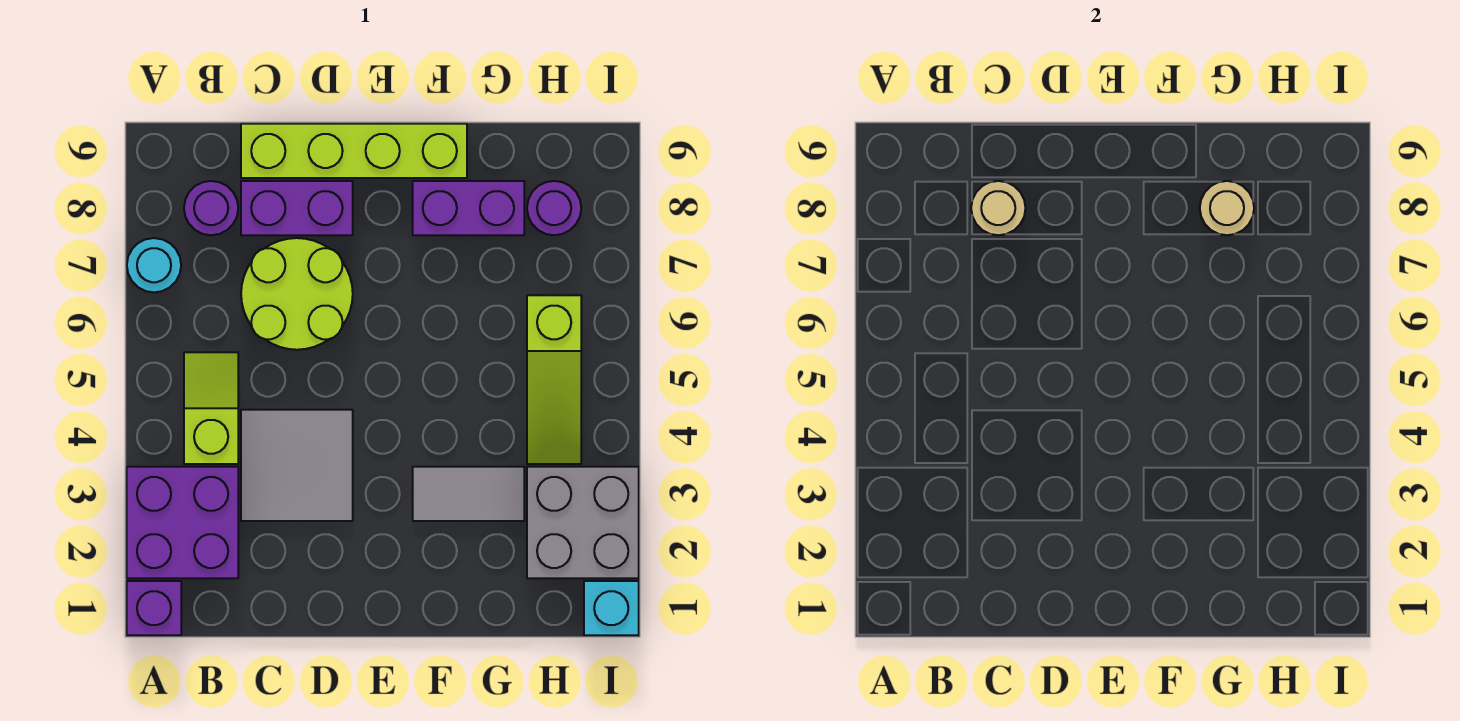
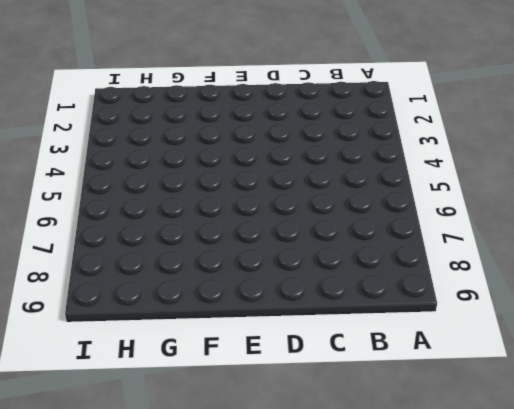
none -> purple 1x1 brick [127,581,181,635]
none -> purple 2x2 brick [127,467,238,578]
none -> cyan 1x1 round brick [127,238,181,292]

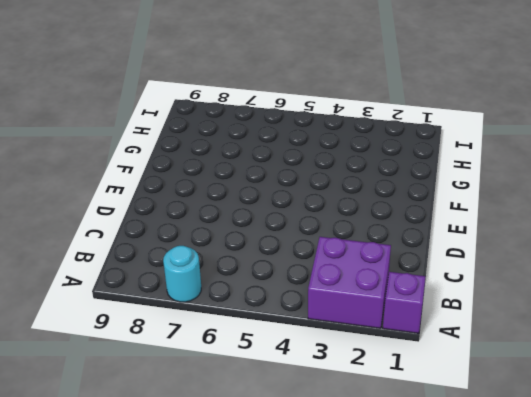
none -> lime 1x2 slope [184,352,238,464]
none -> purple 1x1 round brick [184,181,238,235]
none -> grey 2x2 tile [241,410,353,521]

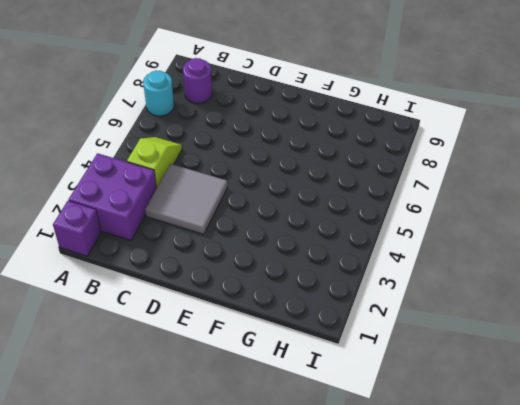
none -> lime 2x2 round brick [241,238,353,350]
none -> purple 1x2 brick [241,181,353,235]
none -> lime 1x4 brick [241,124,467,178]

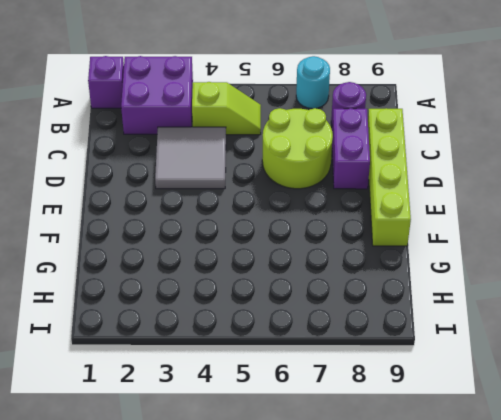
none -> grey 1x2 tile [413,467,524,521]
none -> purple 1x2 brick [413,181,524,235]
none -> grey 2x2 brick [527,467,639,578]

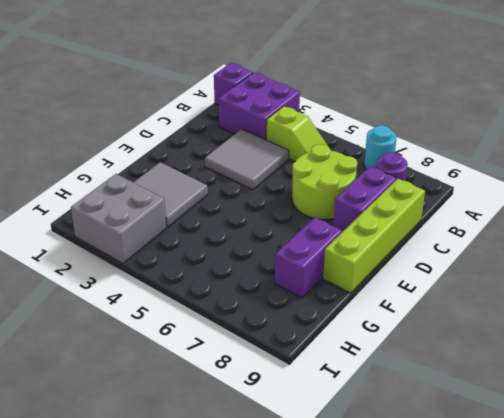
grey 2x2 tile [133,162,208,227] -> grey 1x2 tile [413,467,524,521]
none -> lime 1x3 slope [527,295,581,464]
none -> purple 1x1 round brick [527,181,581,235]
none -> cyan 1x1 brick [584,581,639,635]

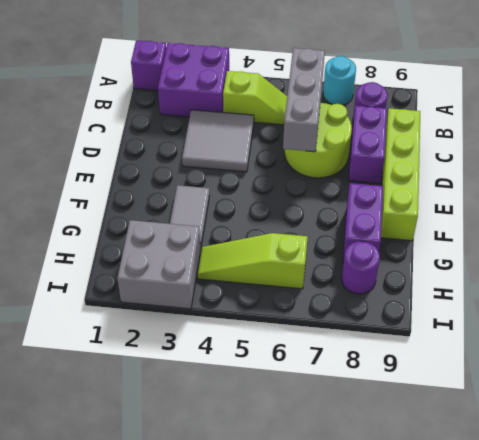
grey 1x3 brick [283,48,325,152] -> none
none -> cyan 1x1 brick [584,581,639,635]
none -> tan 1x1 round brick [971,181,1025,235]
none -> tan 1x1 round brick [1200,181,1254,235]

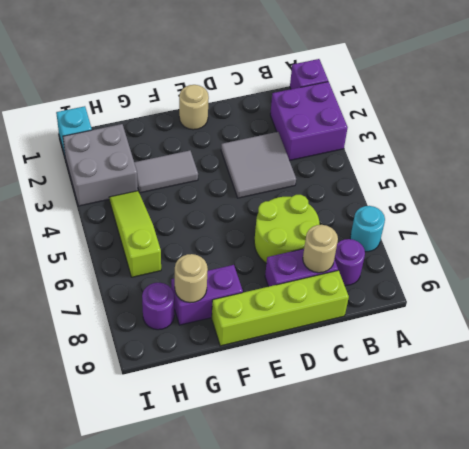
tan 1x1 round brick [179,85,209,130] -> none
none -> lime 1x2 slope [184,352,238,464]

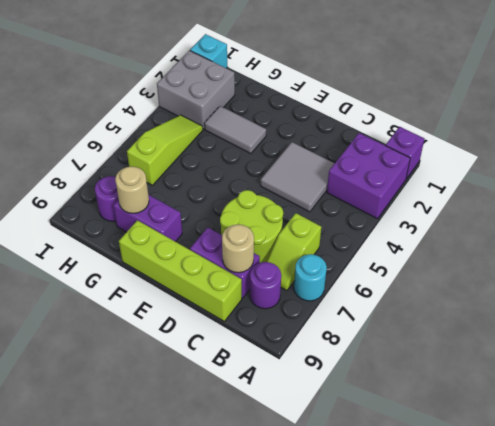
lime 1x2 slope [267,213,321,291] -> lime 1x2 slope moved to [184,352,238,464]

